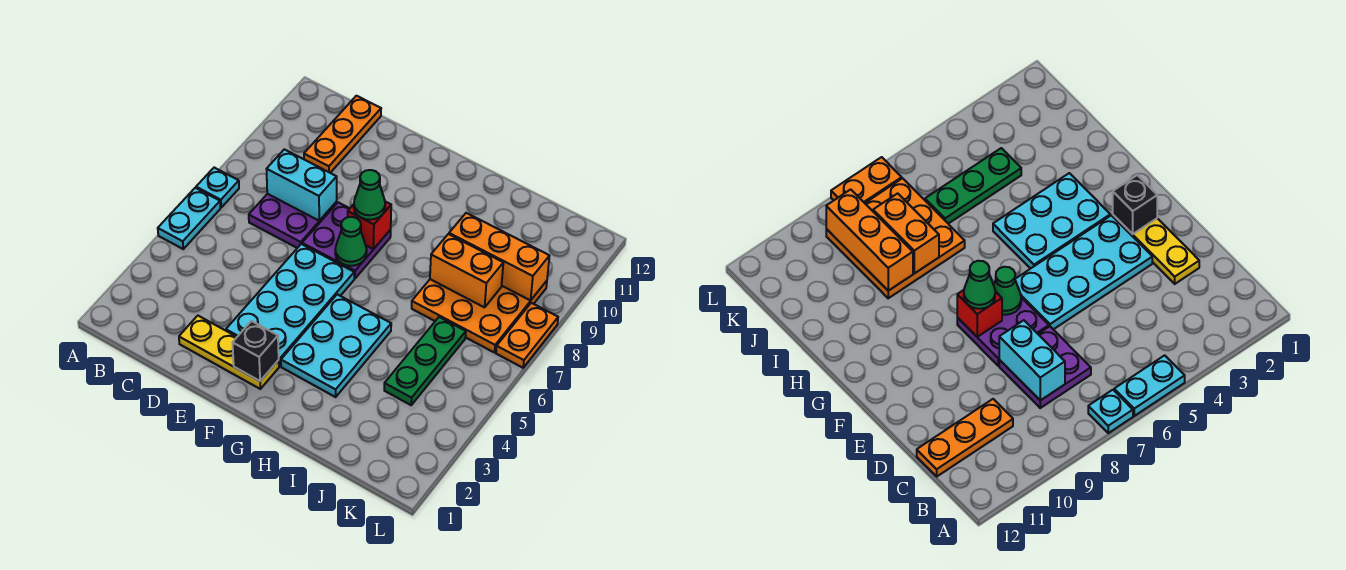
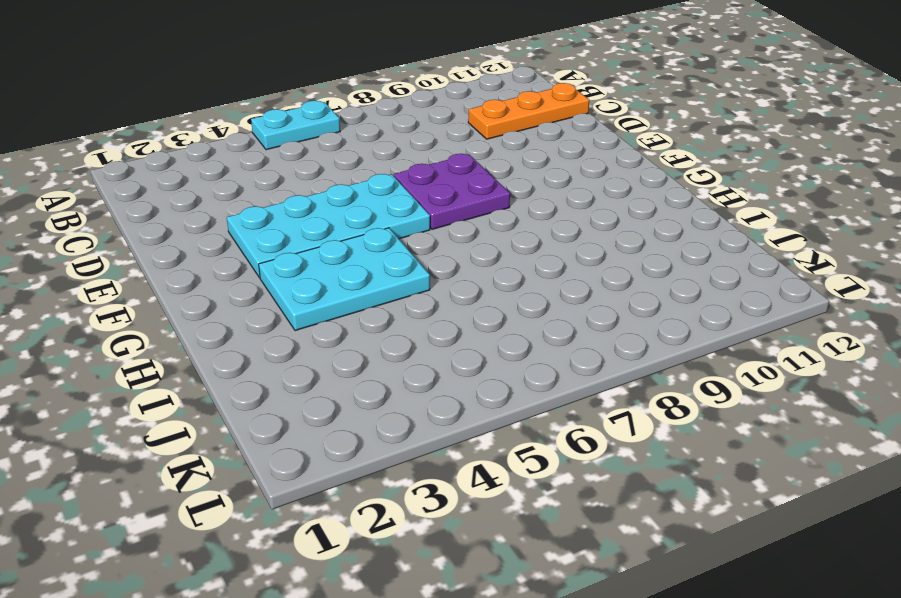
none -> cyan 1x1 plate [196,168,239,207]
none -> purple 2x2 plate [249,194,337,248]
none -> yellow 1x3 plate [179,316,279,389]

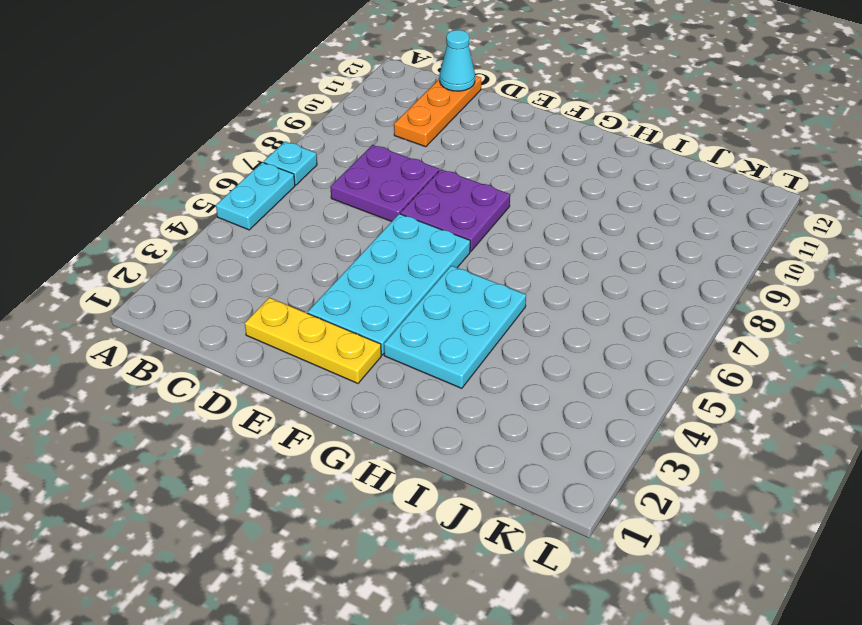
cyan 1x1 cone [440,30,475,91] -> none
none -> orange 3x3 plate [412,279,547,353]
none -> green 1x3 plate [384,317,466,405]
none -> orange 1x2 plate [496,303,558,368]

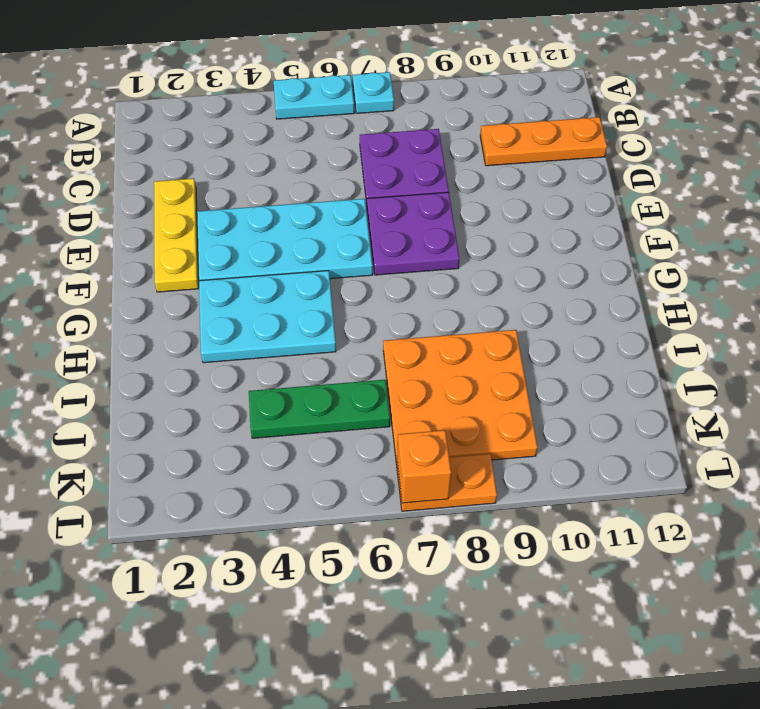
orange 1x1 brick [397,430,451,503] -> none
none -> cyan 1x2 brick [267,149,337,221]
none -> black 1x1 brick [233,321,279,381]
none -> green 1x1 cone [335,217,367,266]

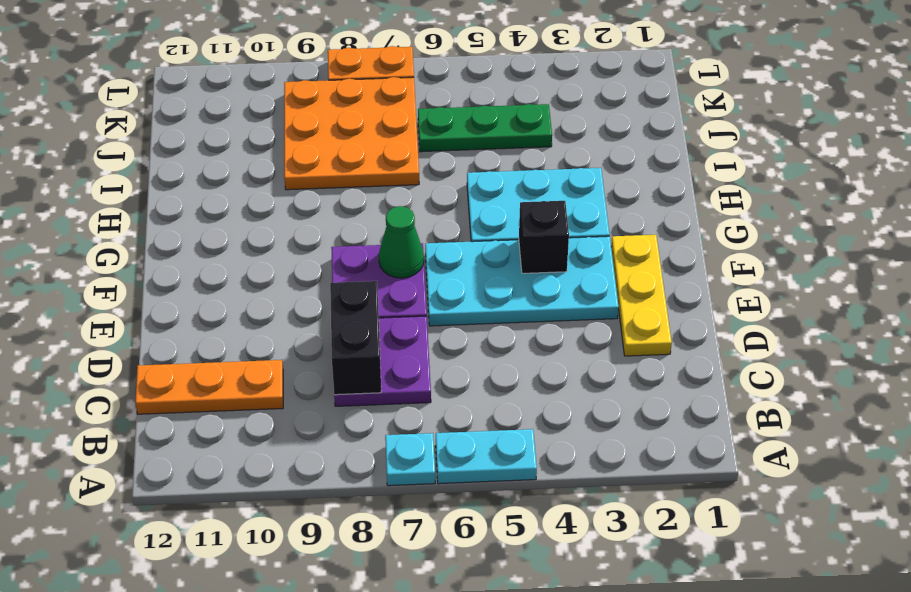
black 1x2 brick [330,281,381,395] -> cyan 1x2 brick [267,149,337,221]
black 1x1 brick [519,201,569,273] -> black 1x1 brick moved to [233,321,279,381]
none -> red 1x1 brick [348,202,391,249]
none -> orange 1x2 brick [430,234,503,307]
none -> orange 1x3 brick [449,213,549,300]

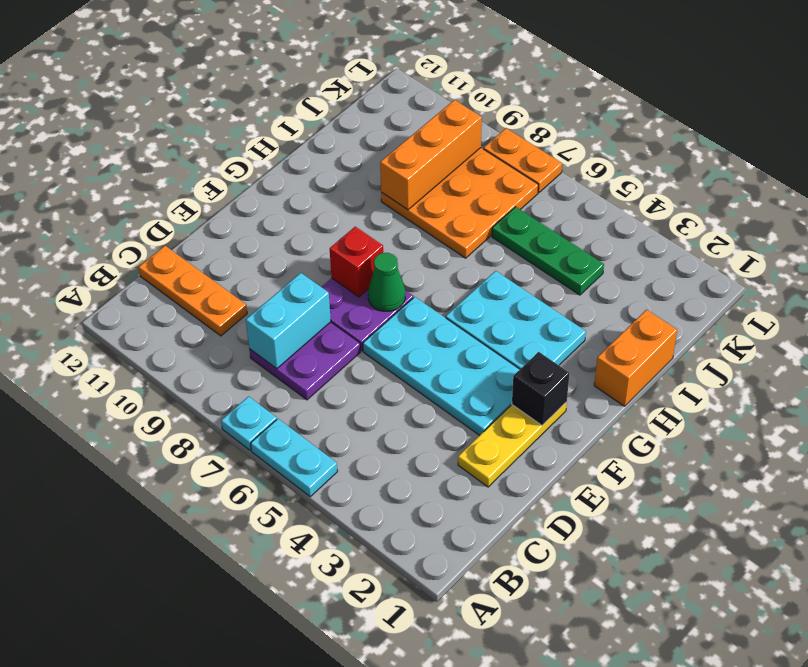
orange 1x2 brick [594,310,677,406] -> orange 1x2 brick moved to [430,234,503,307]
none -> green 1x1 cone [354,170,385,220]

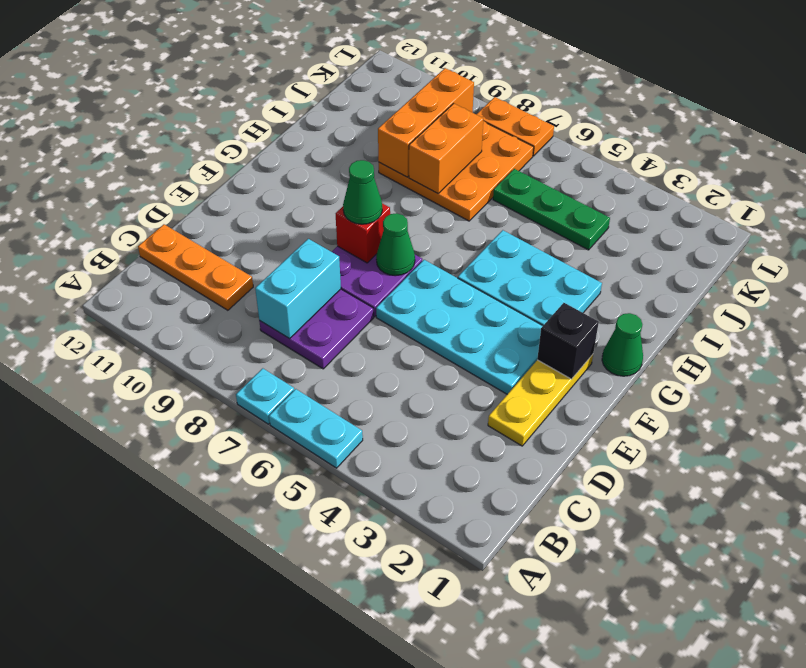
green 1x1 cone [602,313,643,376] -> none

